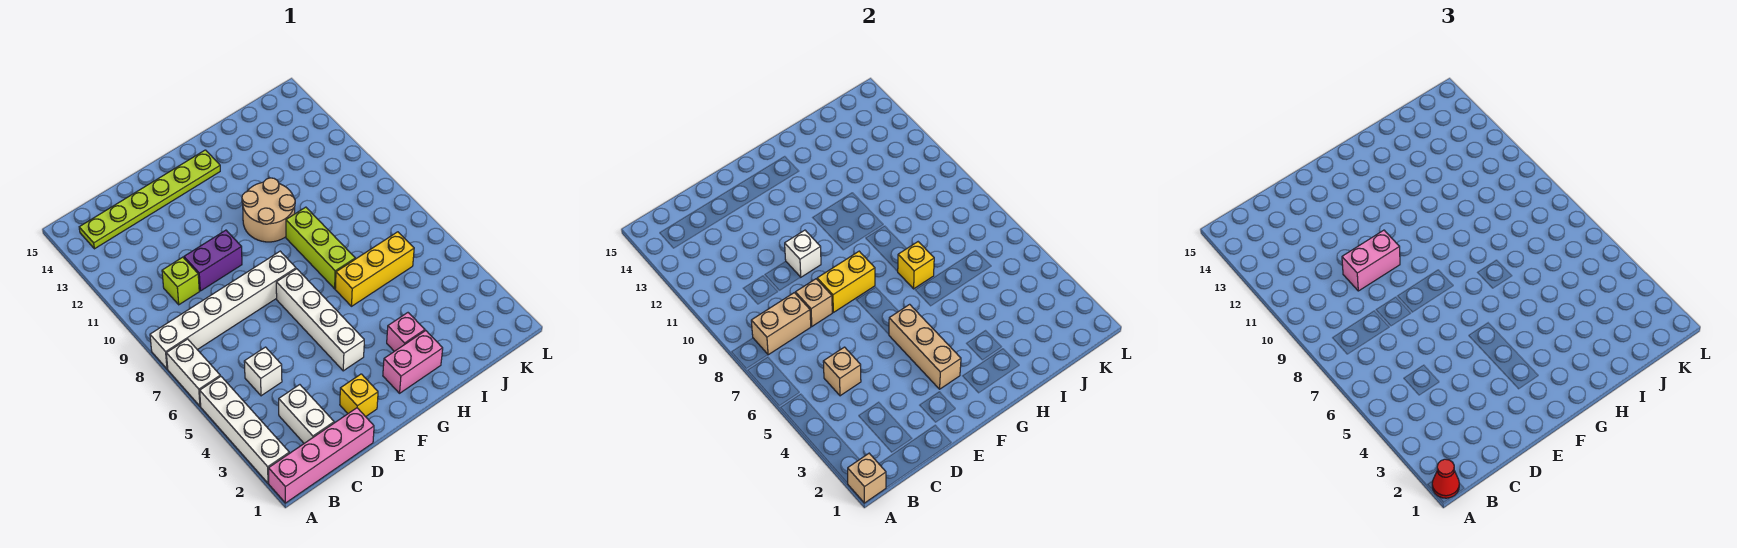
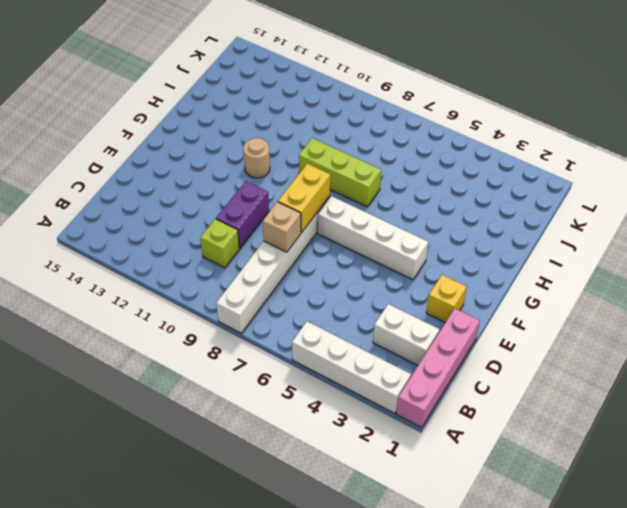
tan 1x1 round brick [243,138,270,178] -> tan 2x2 round brick [242,178,295,242]
none -> white 1x2 brick [166,339,220,406]
none -> lime 1x6 plate [79,150,220,249]
none -> white 1x1 brick [244,347,282,396]

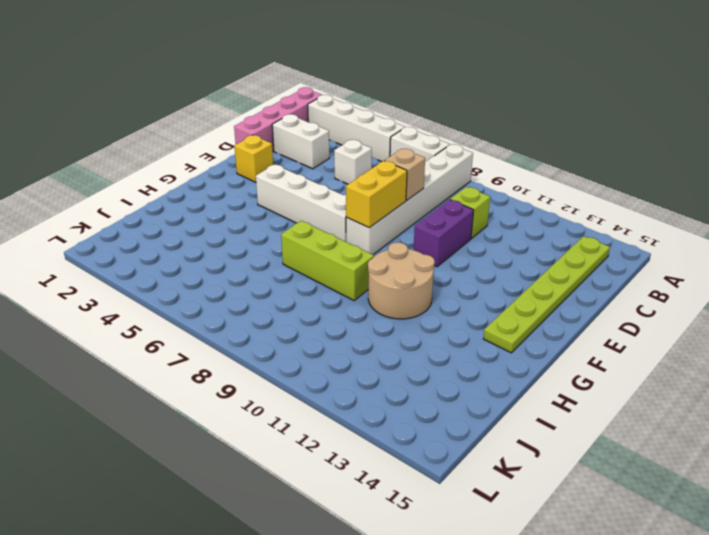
none -> pink 1x2 brick [383,330,443,393]
none -> pink 1x1 brick [387,313,425,351]
none -> yellow 1x3 brick [335,232,414,306]

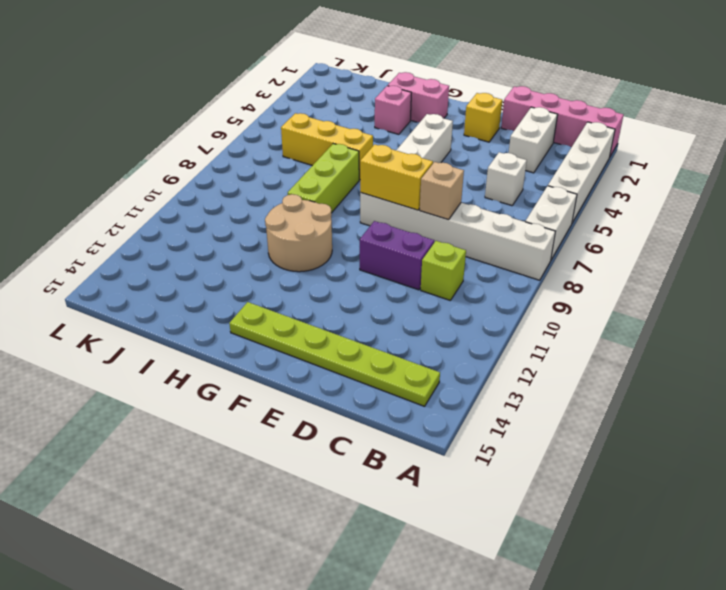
none -> tan 1x1 brick [847,453,886,503]
none -> tan 1x2 brick [751,293,811,355]
none -> tan 1x1 brick [823,347,861,396]

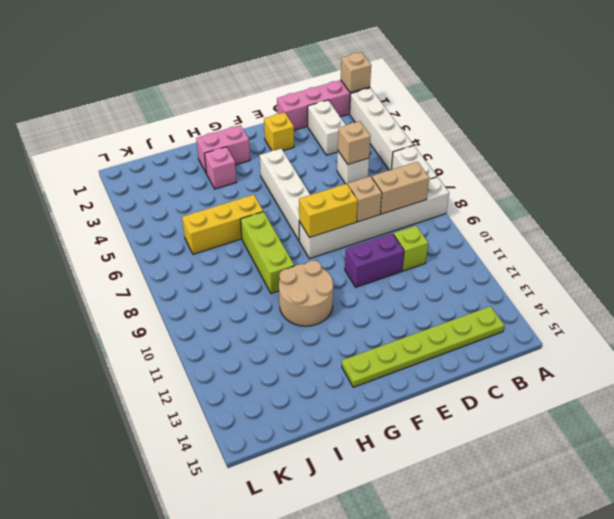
none -> white 1x1 brick [785,230,821,277]
none -> tan 1x3 brick [889,304,961,389]
none -> yellow 1x1 brick [897,242,934,289]

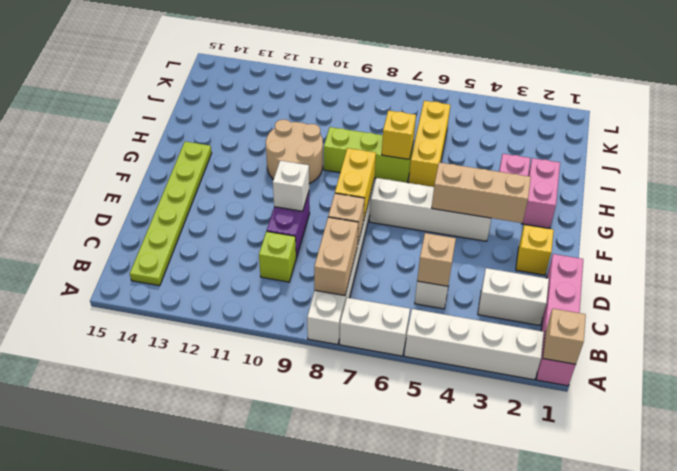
none -> red 1x1 cone [1432,459,1459,498]
none -> pink 1x2 brick [1342,230,1400,291]

